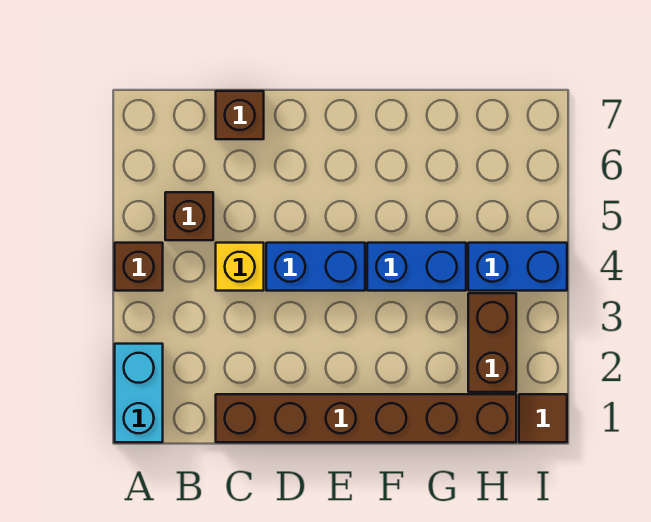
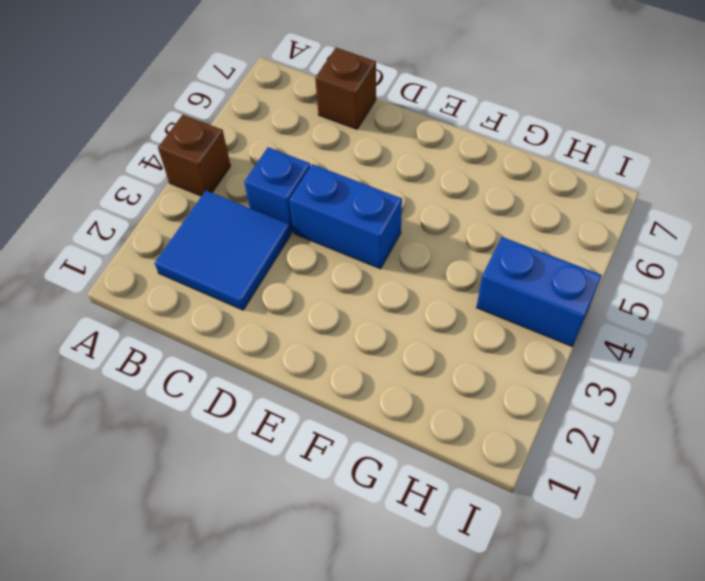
blue 2x2 tile [155,191,291,310] -> none
blue 1x1 brick [244,147,310,233] -> yellow 1x1 brick [216,243,264,291]
none -> cyan 1x2 brick [115,344,163,442]
none -> brown 1x1 brick [165,192,213,240]

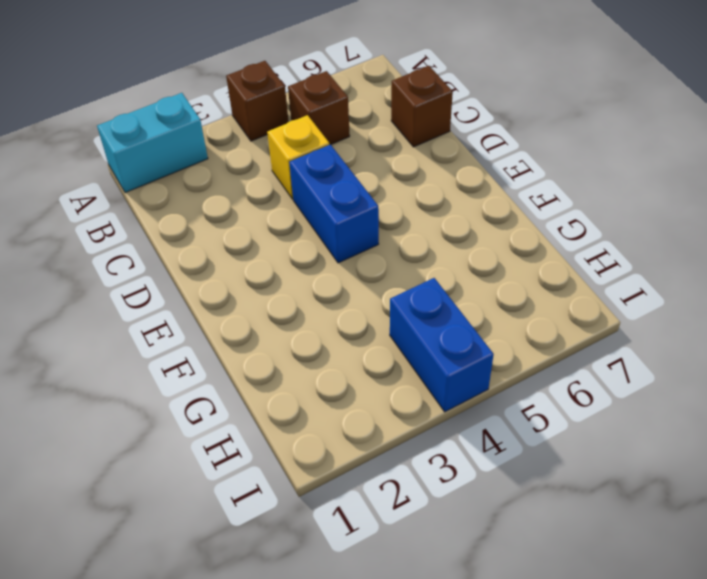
none -> brown 1x6 brick [216,394,516,442]
none -> blue 1x2 brick [367,243,466,291]

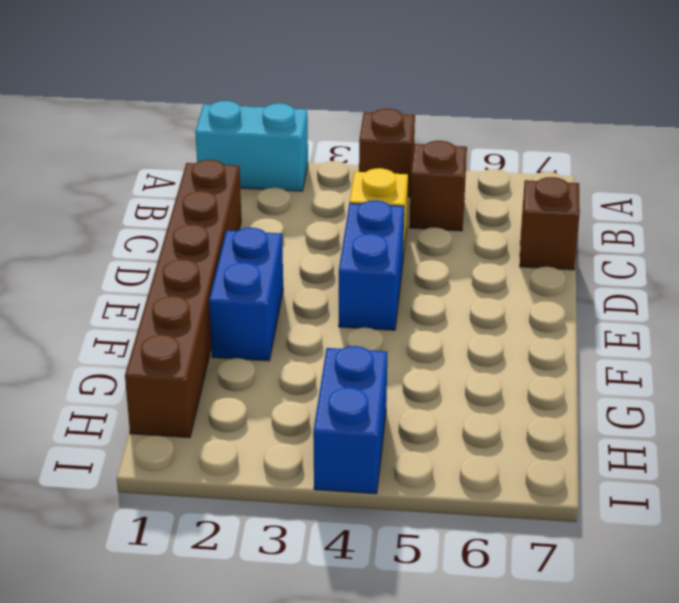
blue 1x2 brick [209,228,283,361] -> blue 1x2 brick moved to [367,243,466,291]
none -> brown 1x2 brick [468,293,516,392]
none -> brown 1x1 tile [519,394,567,442]

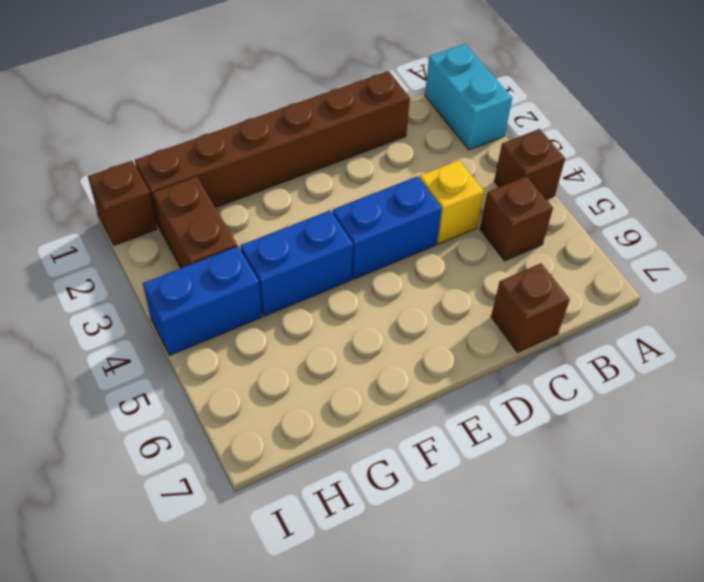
brown 1x1 brick [88,161,157,245] -> brown 1x1 tile [519,394,567,442]

